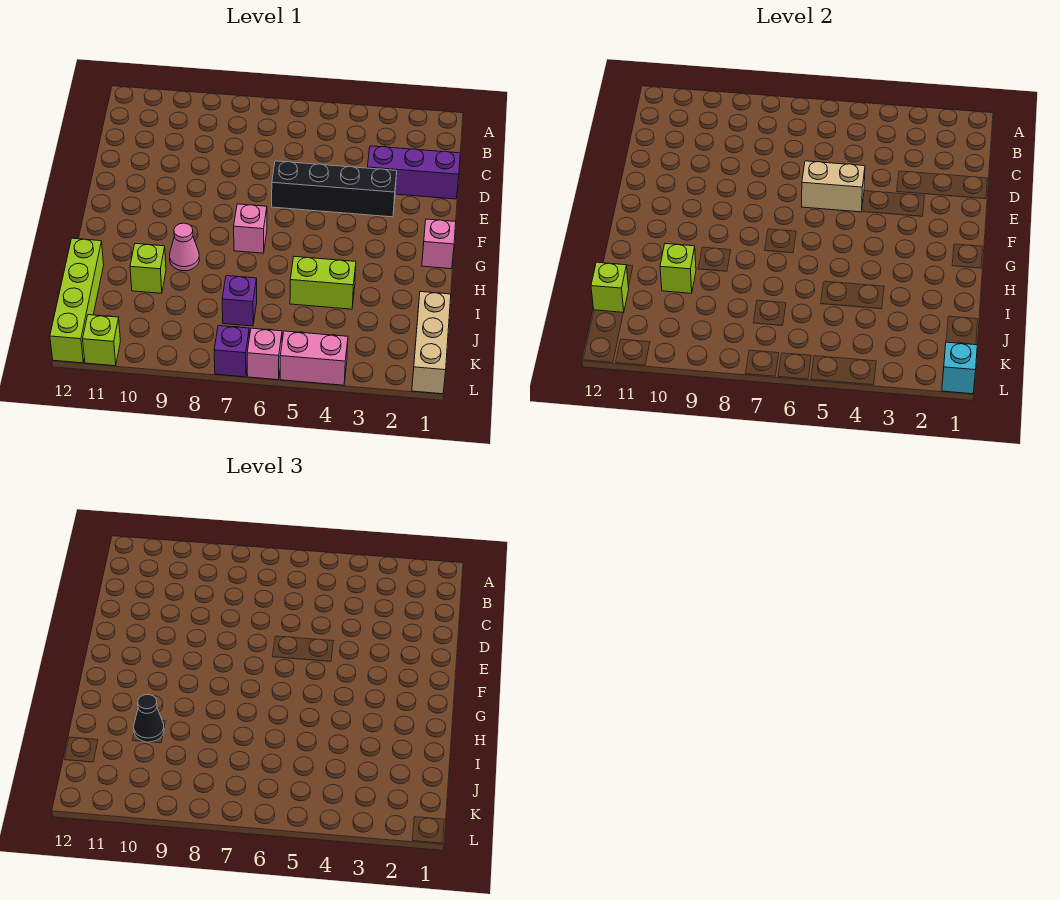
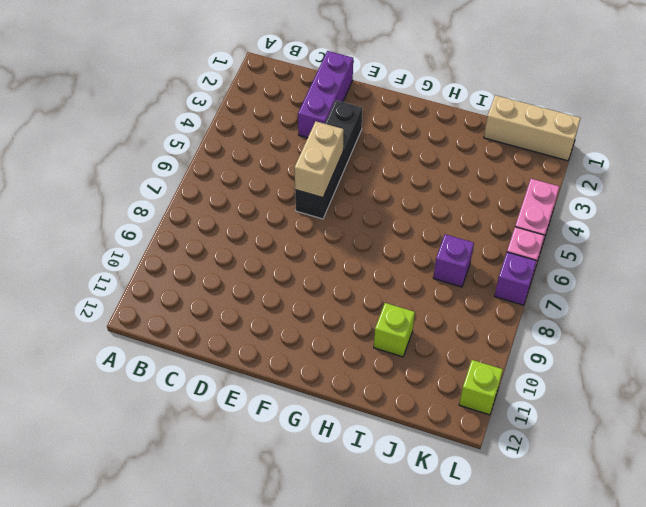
none -> pink 1x1 brick [422,219,456,269]
none -> pink 1x1 brick [234,204,267,253]
none -> pink 1x1 cone [170,223,199,271]

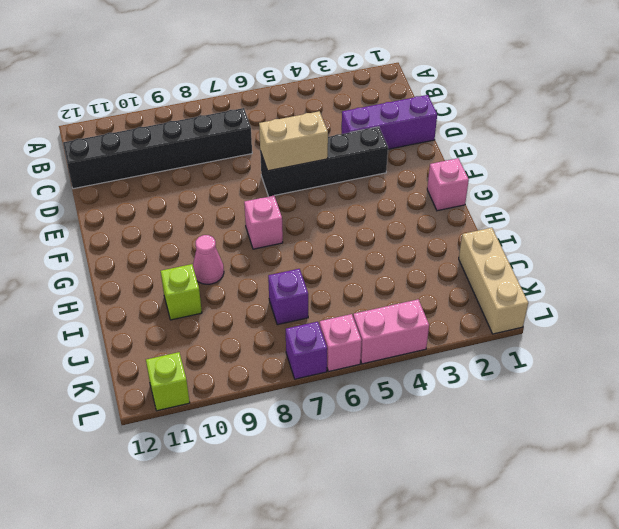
black 1x6 brick [63,108,252,189] -> none
none -> lime 1x2 brick [290,257,356,309]
none -> lime 1x4 brick [50,238,104,363]
none -> lime 1x1 brick [660,244,696,293]

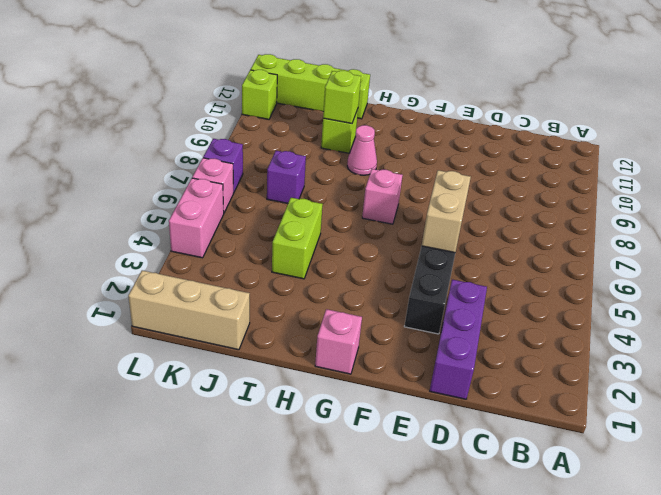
none -> lime 1x1 brick [591,262,629,313]
none -> cyan 1x1 brick [942,342,977,394]
none -> black 1x1 cone [134,694,164,742]

